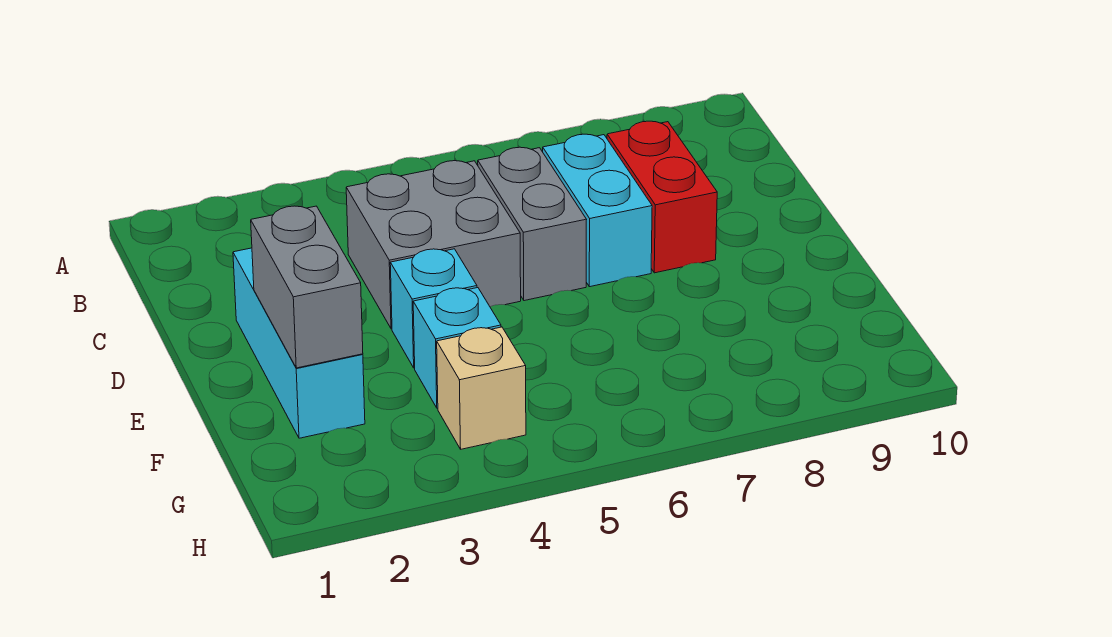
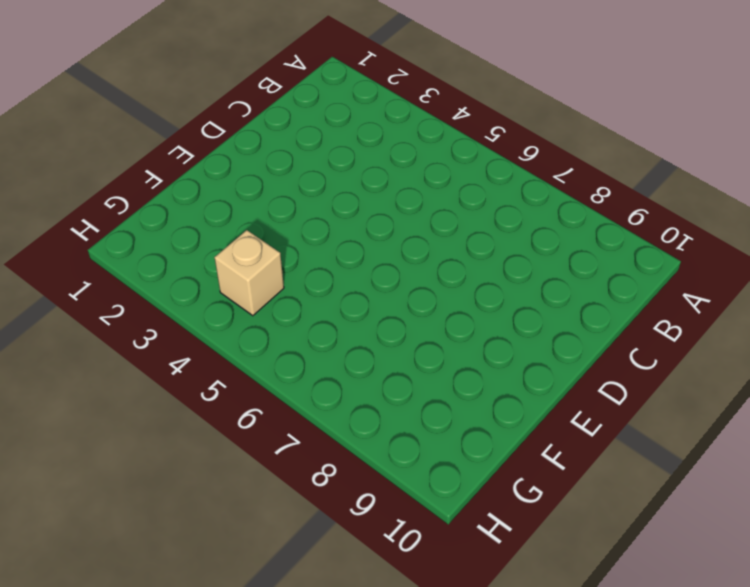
none -> grey 2x2 brick [346,161,521,329]
none -> grey 1x2 brick [478,147,587,301]

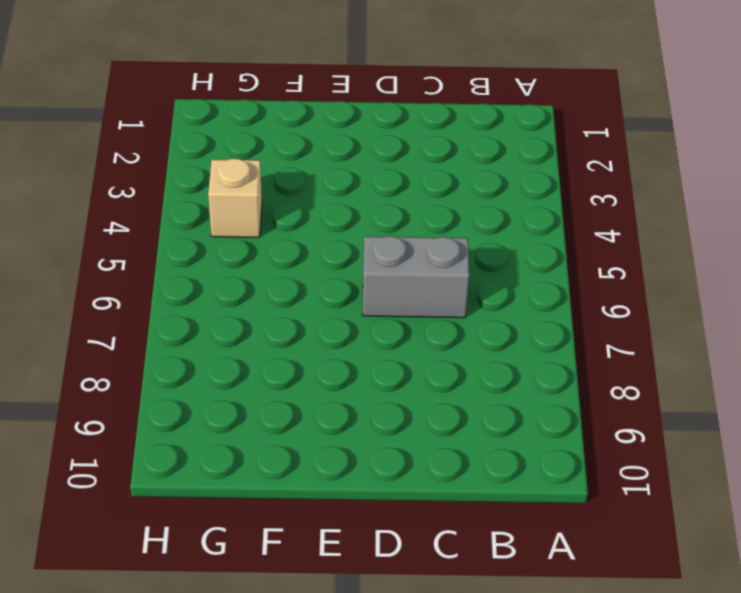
none -> grey 2x2 brick [346,161,521,329]
none -> cyan 1x2 brick [543,134,652,287]

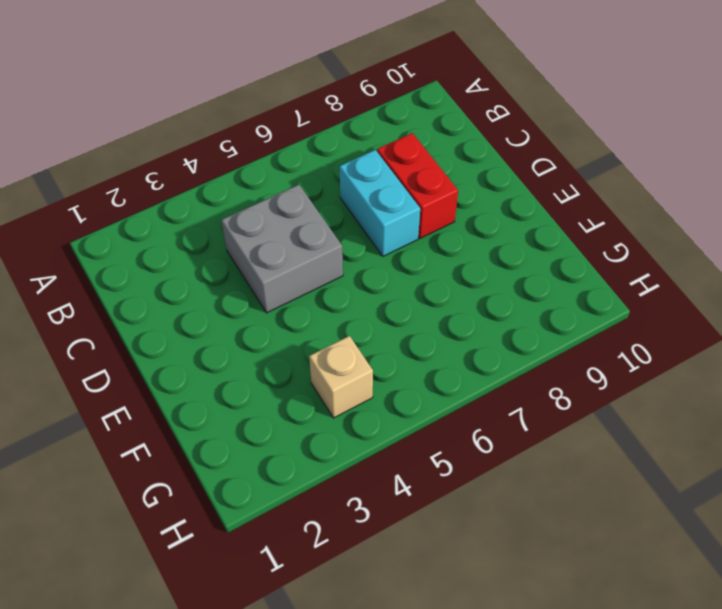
none -> grey 1x2 brick [478,147,587,301]
none -> cyan 1x3 brick [233,248,365,438]

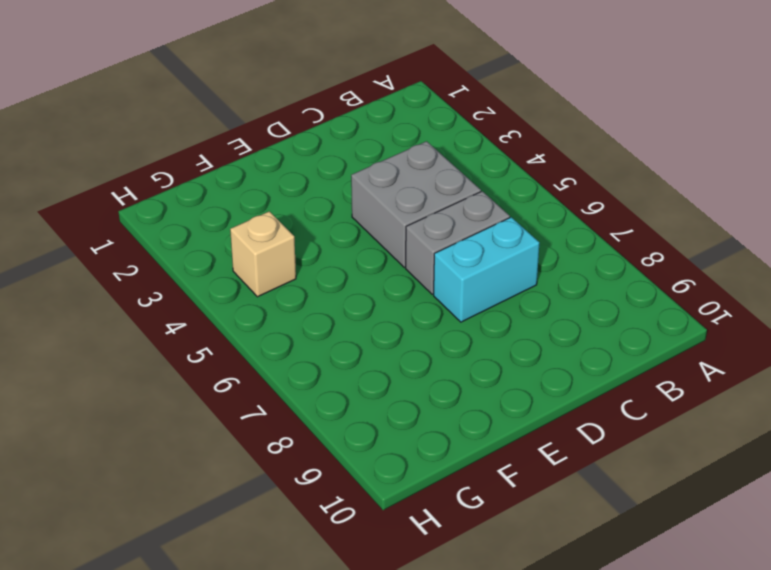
none -> red 1x2 brick [607,121,717,273]
none -> cyan 1x3 brick [233,248,365,438]

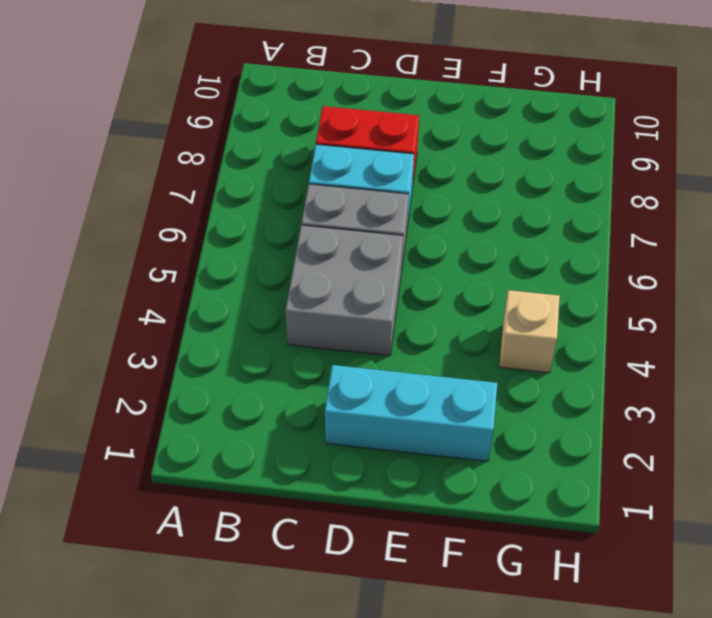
none -> cyan 1x1 brick [390,249,477,368]
none -> cyan 1x1 brick [413,288,501,408]

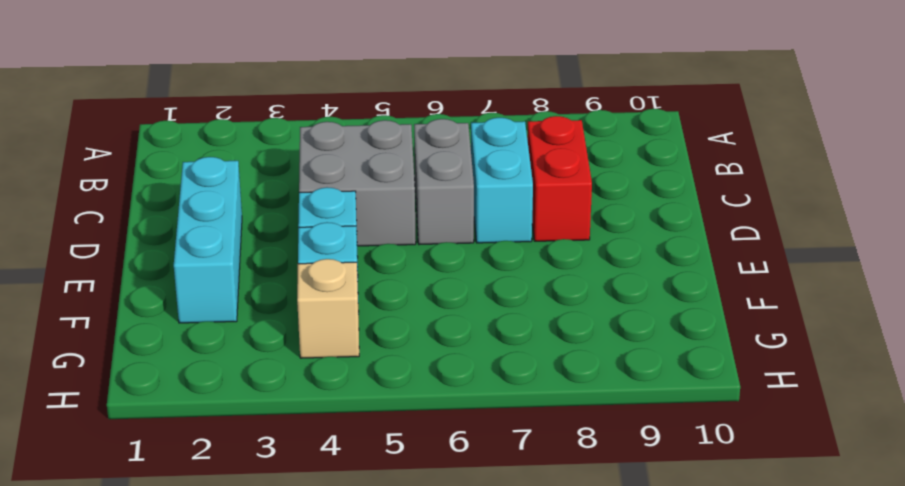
none -> grey 1x2 brick [251,206,363,368]

